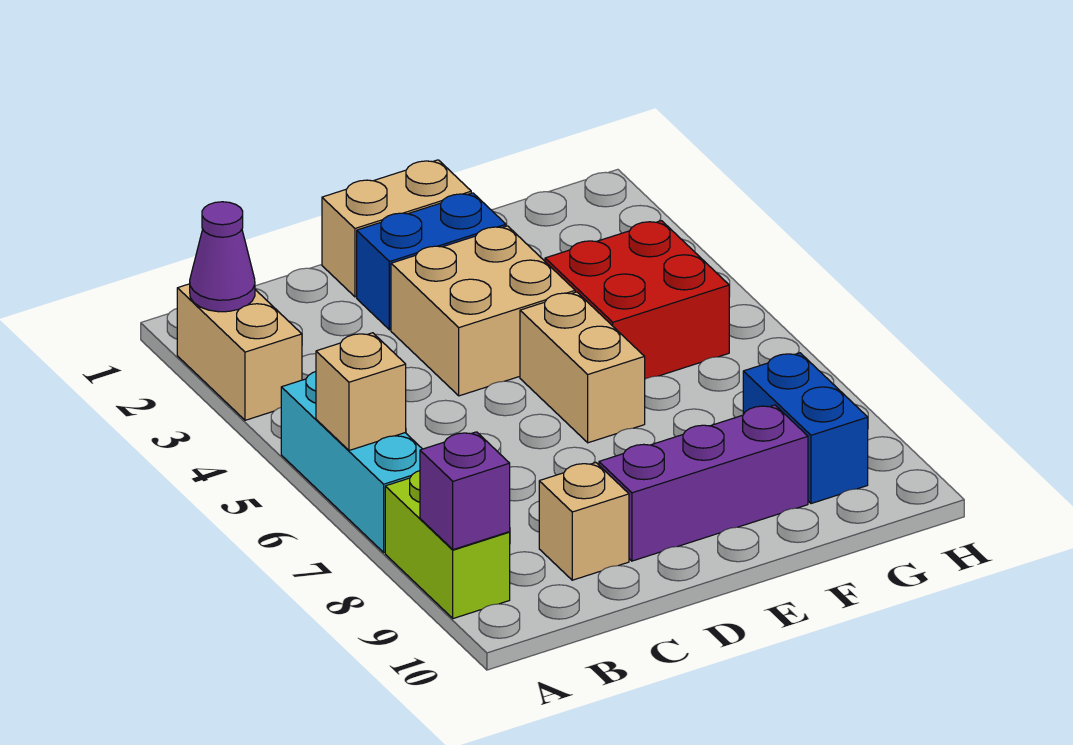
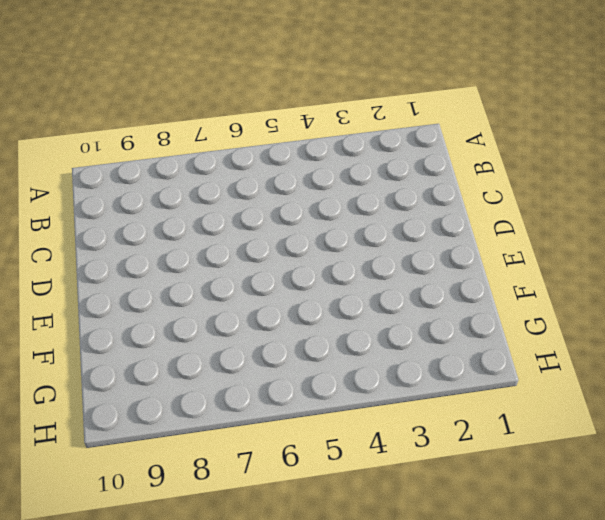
none -> tan 1x2 brick [177,284,302,420]
none -> cyan 1x3 brick [281,372,422,552]
none -> lime 1x2 brick [385,471,510,619]

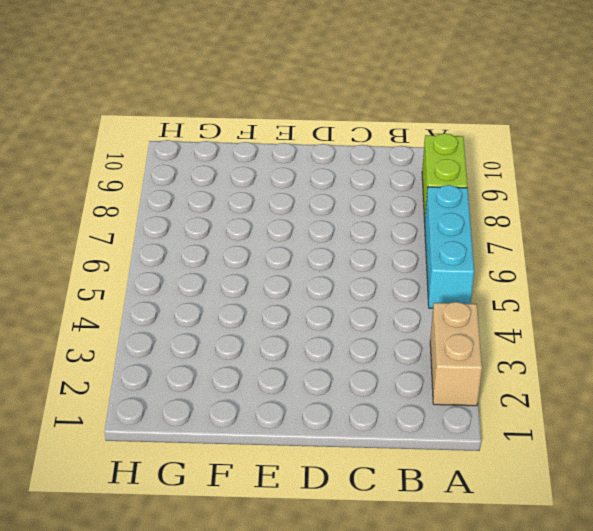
none -> tan 1x1 brick [539,463,629,580]
none -> tan 1x2 brick [322,160,471,297]
none -> blue 1x2 brick [357,193,506,330]

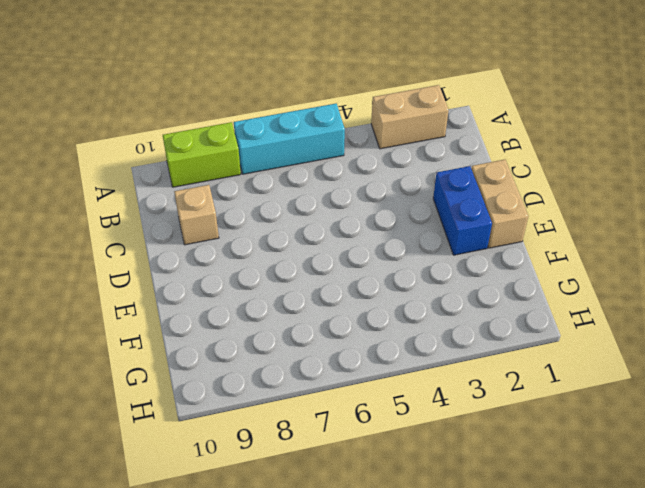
none -> tan 2x2 brick [391,226,575,396]
none -> purple 1x3 brick [599,405,808,561]
none -> tan 1x2 brick [520,292,645,443]

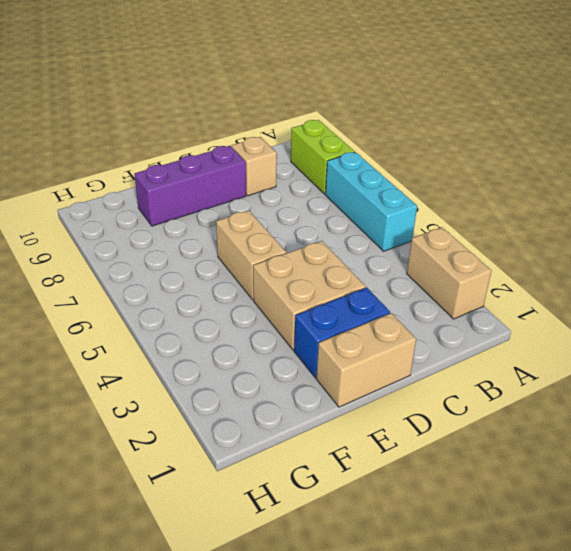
none -> red 2x2 brick [545,221,729,379]
none -> blue 1x2 brick [743,353,868,504]
none -> purple 1x1 cone [190,202,255,312]

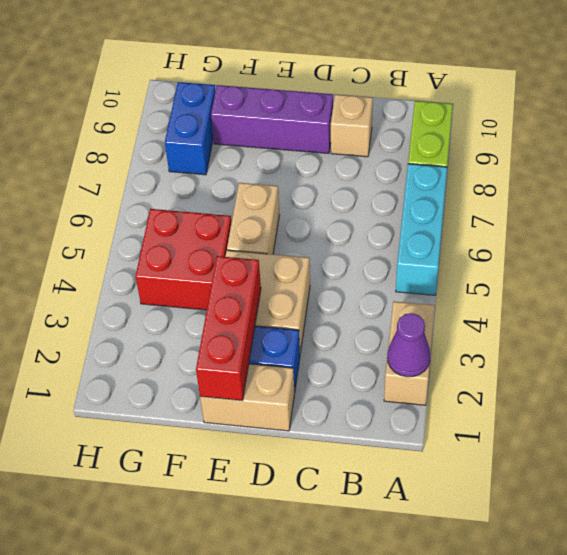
red 1x3 brick [196,256,261,401] -> none
none -> tan 1x1 brick [316,333,406,450]
none -> purple 1x1 brick [420,432,510,550]

